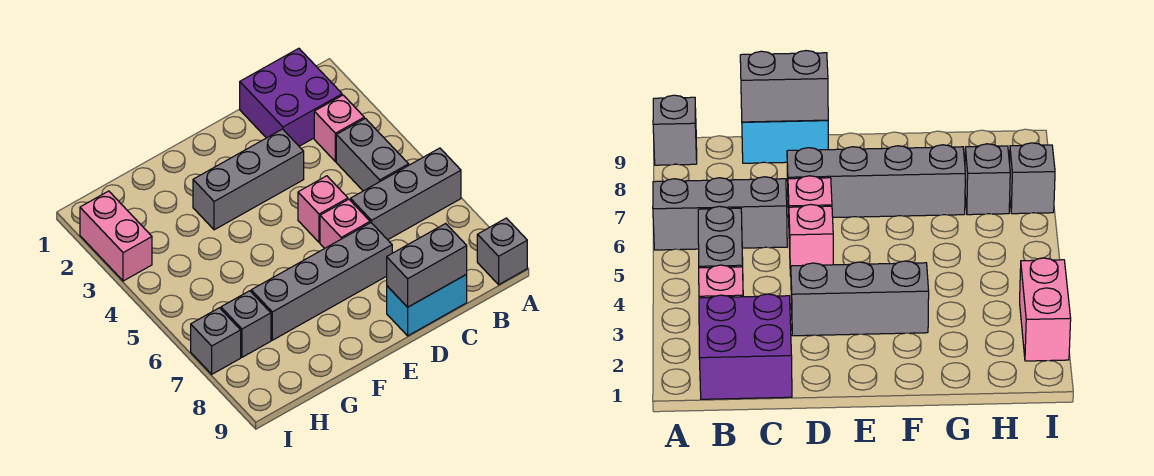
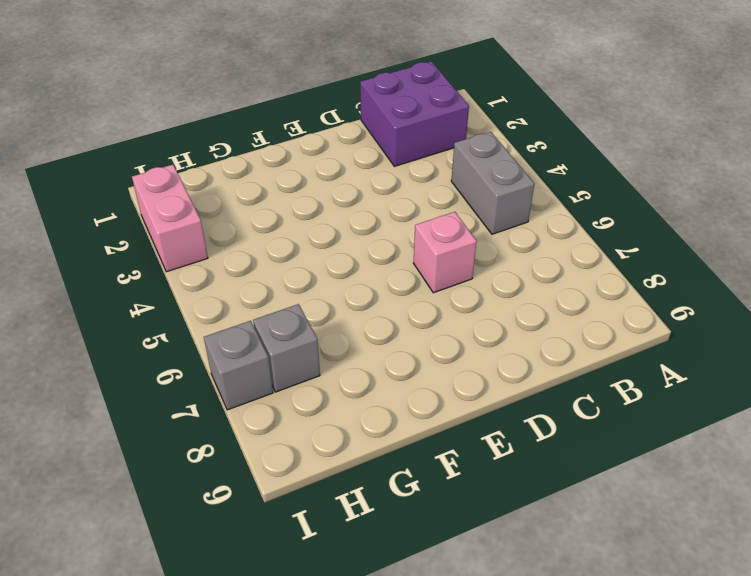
none -> grey 1x3 brick [350,148,461,240]
none -> grey 1x1 brick [477,218,527,285]
none -> pink 1x1 brick [314,95,364,162]

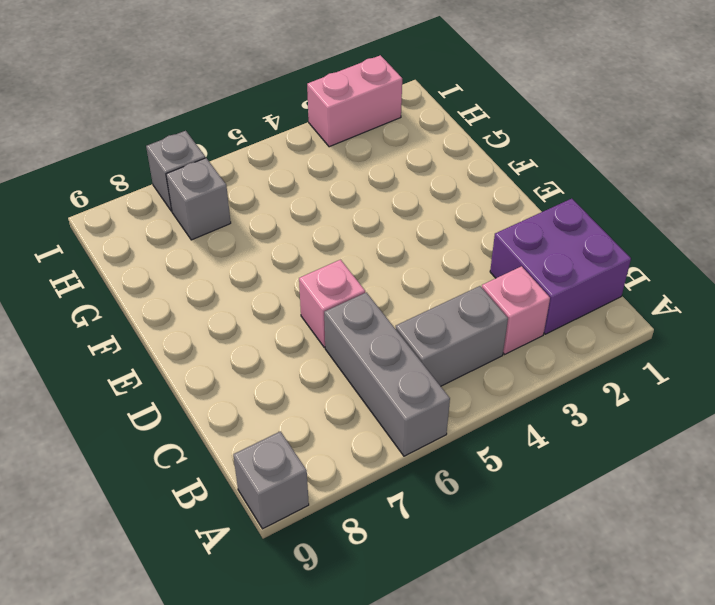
none -> cyan 1x2 brick [387,275,467,336]
none -> grey 1x3 brick [193,129,304,230]
none -> pink 1x1 brick [298,176,348,242]

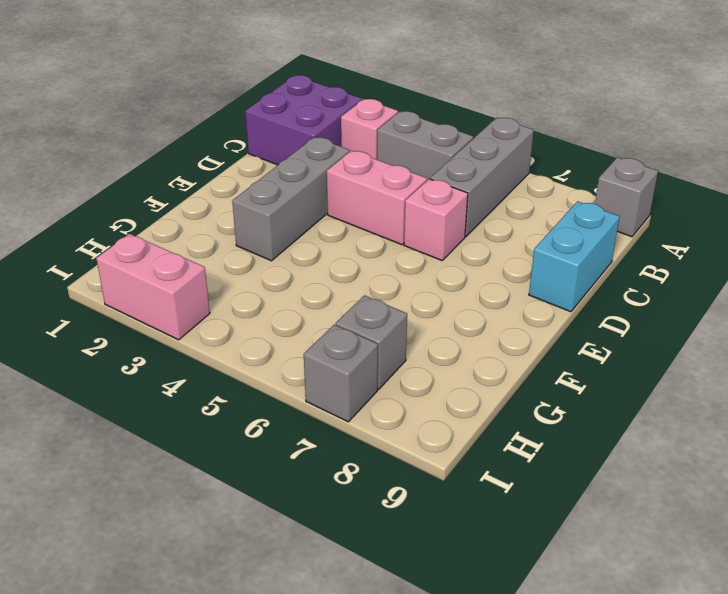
pink 1x2 brick [327,151,427,245] -> pink 1x1 brick [298,176,348,242]
none -> grey 1x4 brick [251,223,392,340]
none -> grey 1x2 brick [387,223,467,307]

